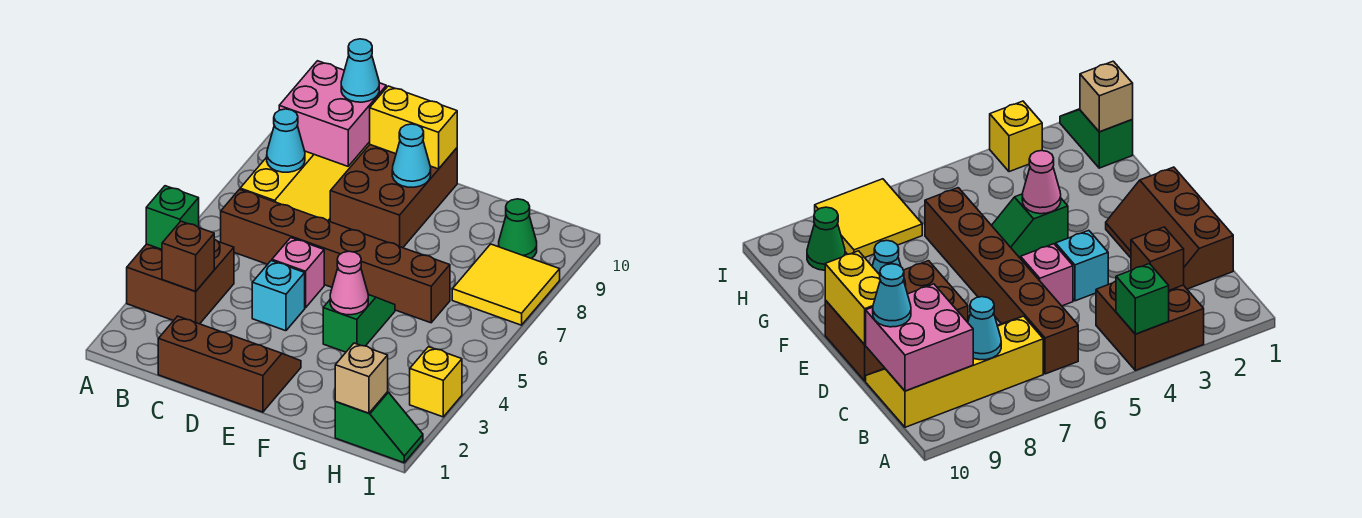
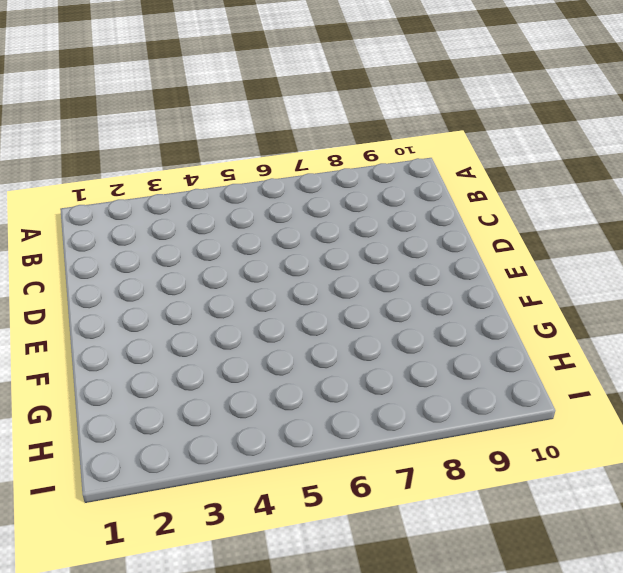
none -> brown 2x2 brick [127,239,234,324]
none -> brown 1x6 brick [221,189,450,323]
none -> yellow 2x4 slope [240,142,370,222]

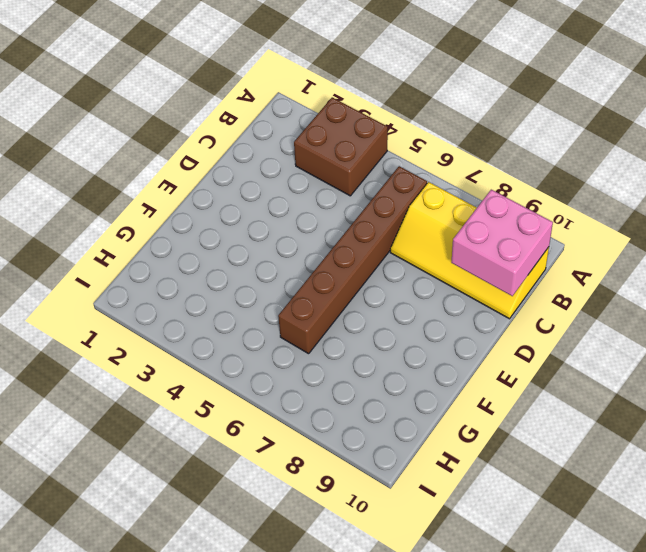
none -> brown 2x3 slope [158,316,301,412]
none -> cyan 1x1 brick [252,261,305,331]
none -> pink 1x1 brick [272,238,324,308]

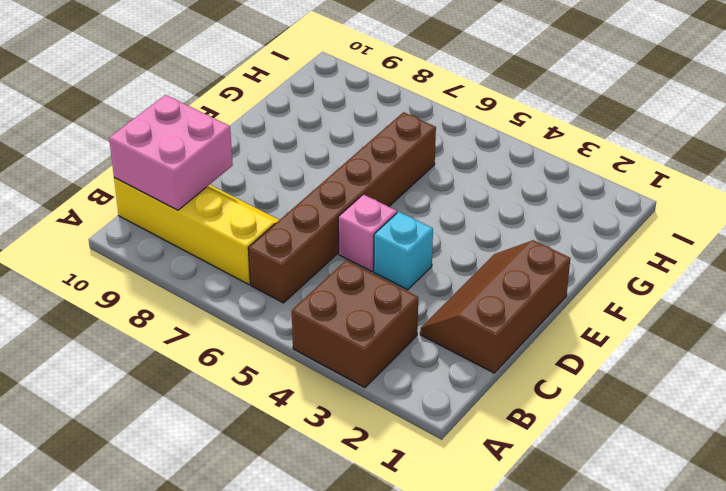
none -> brown 2x3 brick [330,145,457,248]
none -> green 1x2 slope [323,295,395,352]
none -> green 1x2 slope [335,392,423,463]

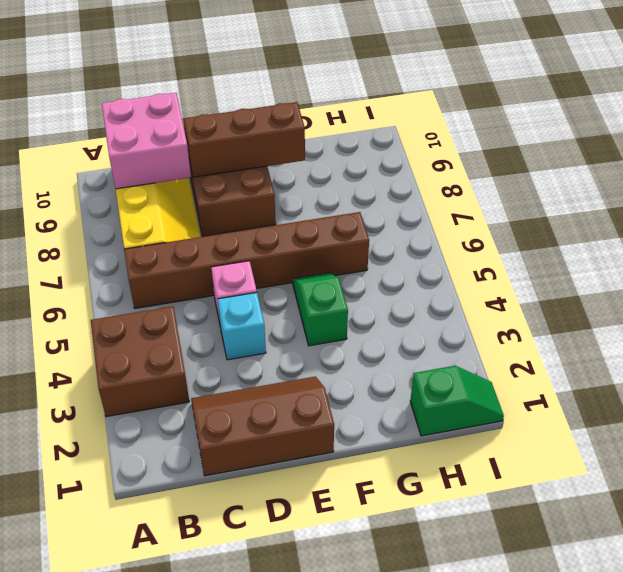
brown 1x3 brick [184,102,305,177] -> cyan 1x1 cone [392,124,431,187]
none -> yellow 2x2 tile [452,244,560,325]
none -> green 1x1 cone [499,199,537,258]
none -> yellow 1x1 brick [410,347,462,417]

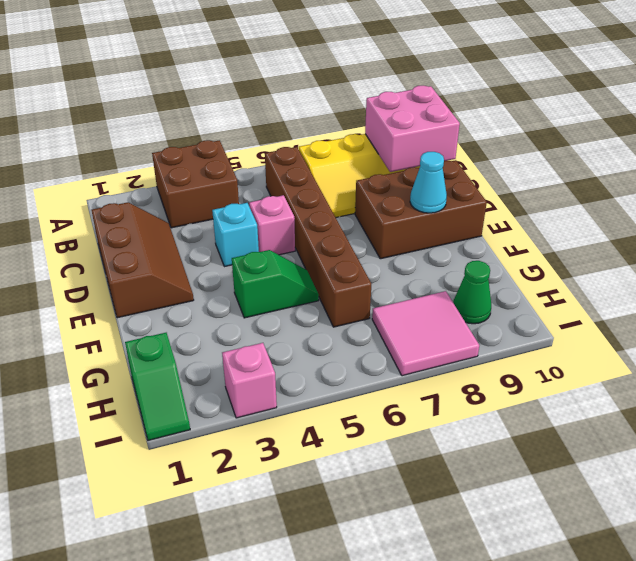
pink 2x2 tile [372,291,479,376] -> yellow 2x2 tile [452,244,560,325]
pink 1x1 brick [222,343,277,418] -> yellow 1x1 brick [410,347,462,417]
none -> green 1x1 brick [146,186,199,249]
none -> brown 1x1 brick [162,221,214,291]
none -> cyan 1x1 cone [267,109,305,172]

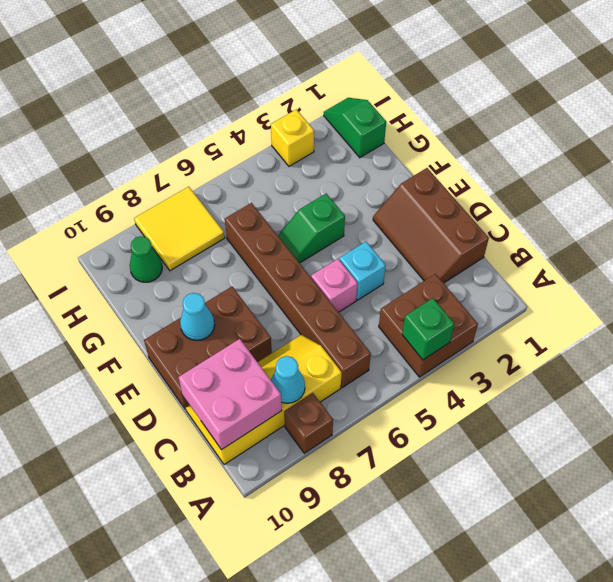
brown 1x1 brick [284,393,333,453] -> brown 1x1 brick moved to [162,221,214,291]
none -> yellow 1x2 brick [370,86,457,169]
none -> pink 1x1 cone [330,251,368,315]
none -> tan 1x1 brick [335,343,388,413]

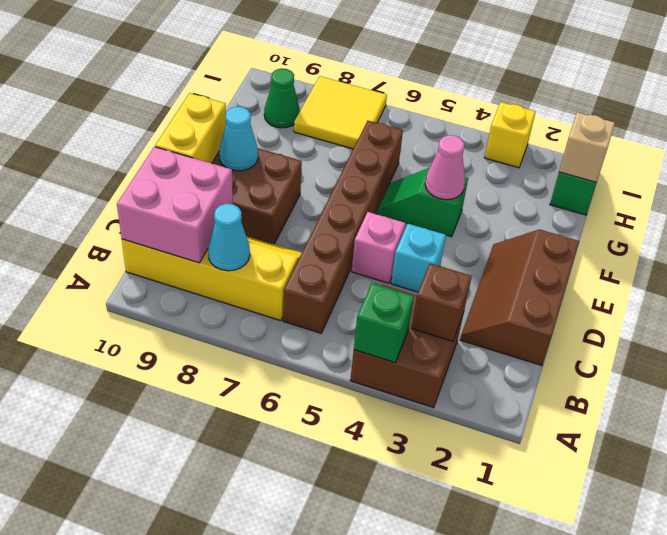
none -> cyan 1x1 cone [341,39,379,102]

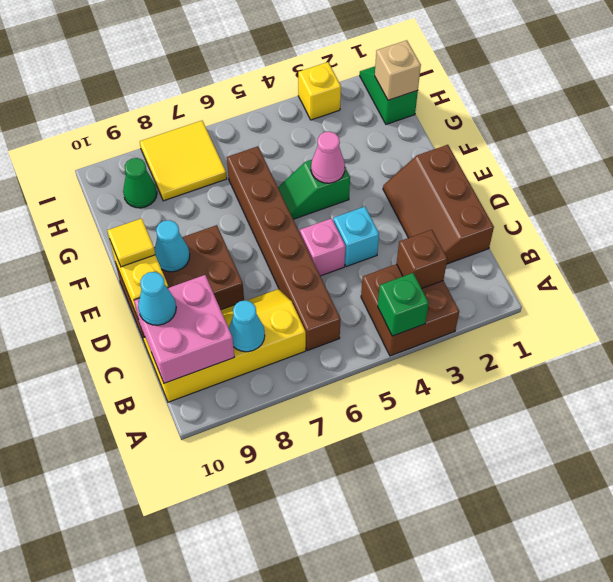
yellow 1x1 tile [107,218,155,267] -> none

